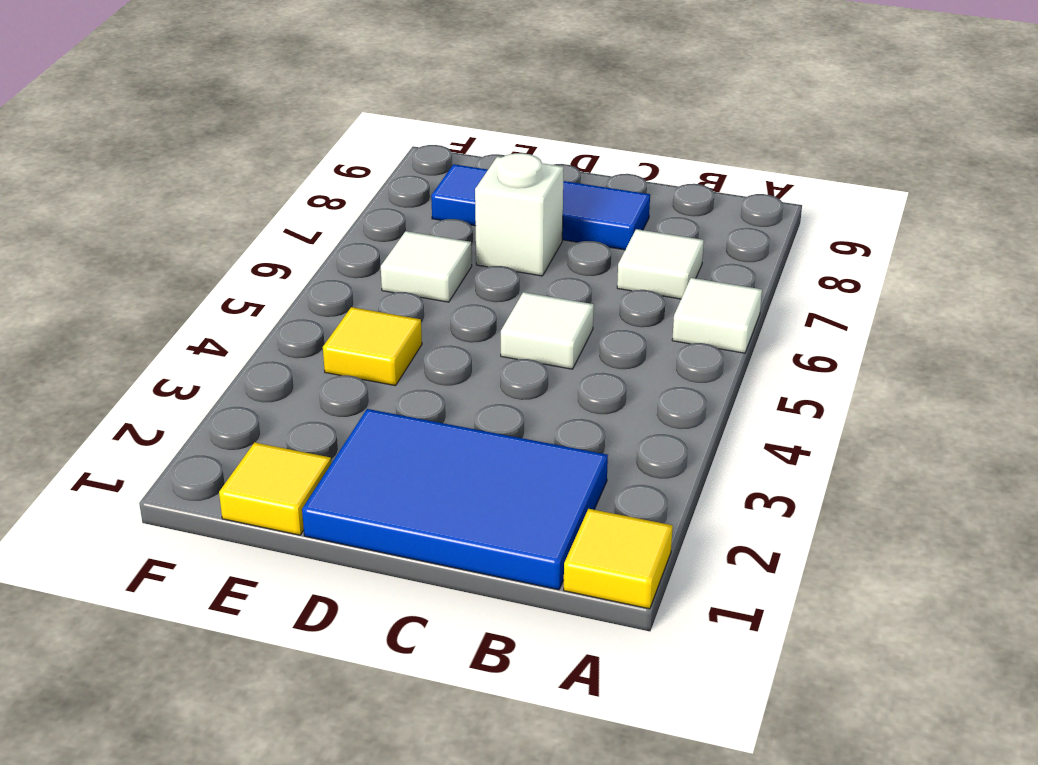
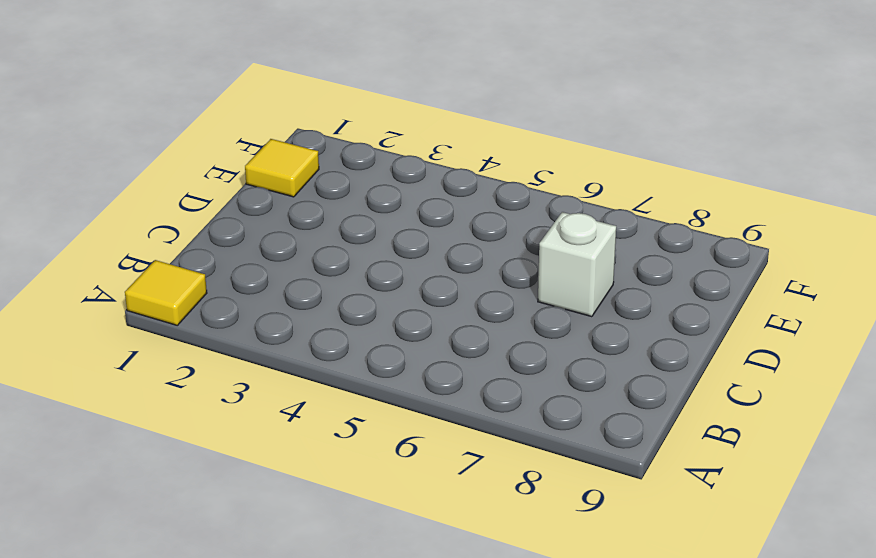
none -> white 1x1 tile [672,278,762,353]
none -> blue 2x3 tile [302,409,608,590]

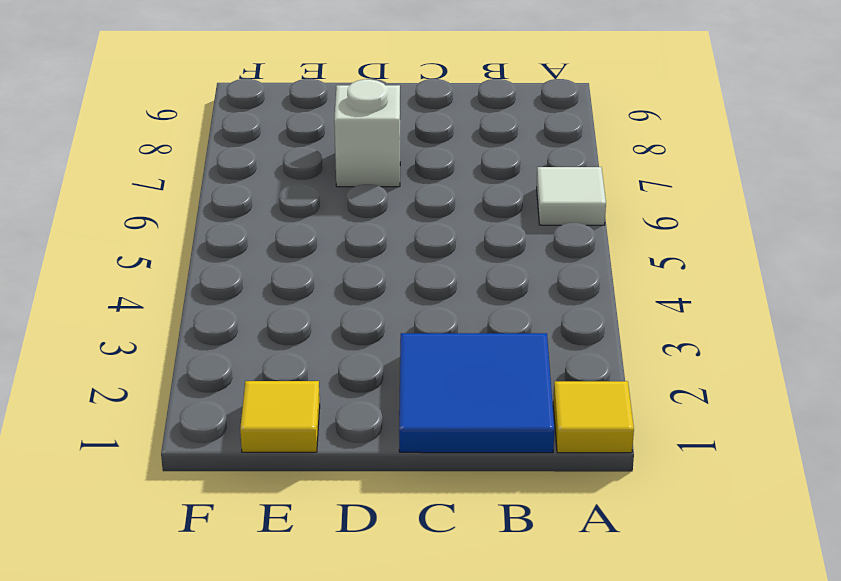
blue 2x2 tile [399,333,554,453] -> blue 2x3 tile [302,409,608,590]
none -> white 1x1 tile [617,229,704,299]
none -> white 1x1 tile [501,292,594,369]

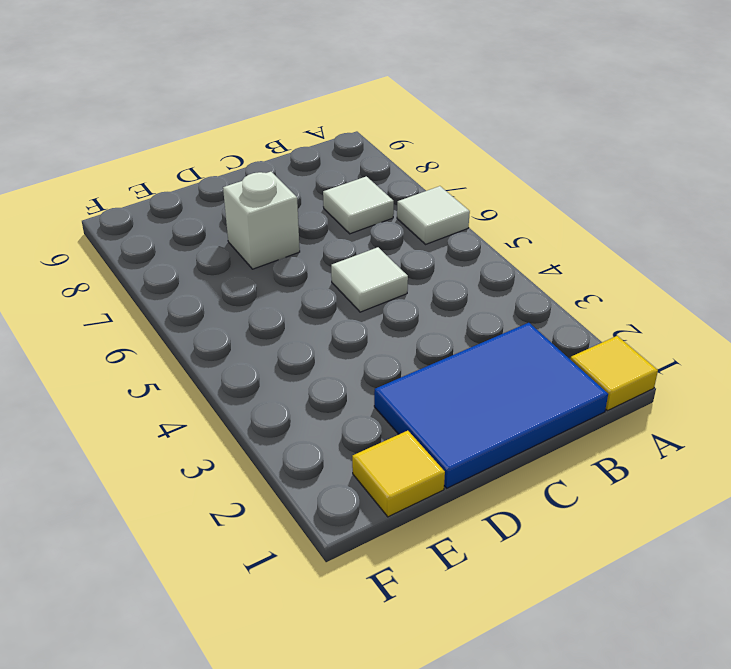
none -> blue 1x3 tile [431,164,650,250]
none -> yellow 1x1 tile [323,307,422,386]

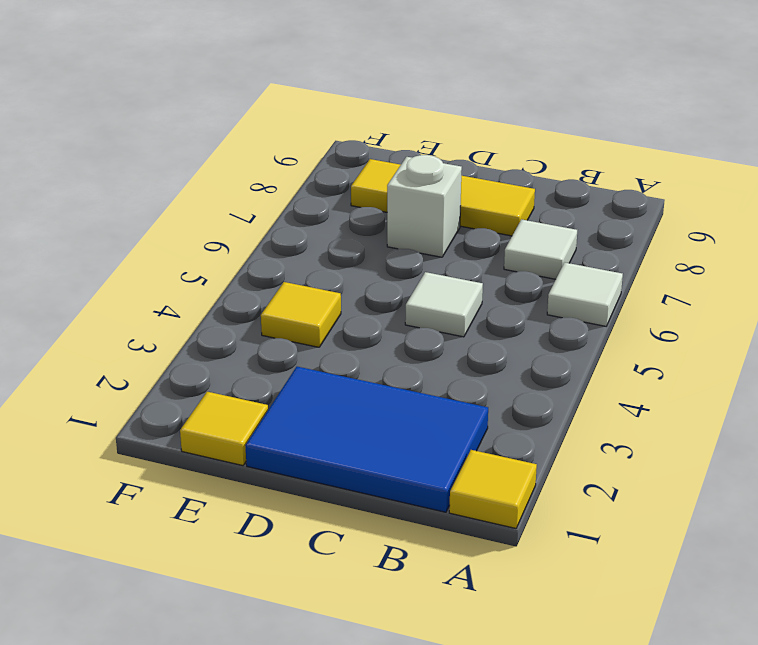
yellow 1x3 tile [351,159,535,236] -> blue 1x3 tile [431,164,650,250]
none -> white 1x1 tile [381,231,472,302]

